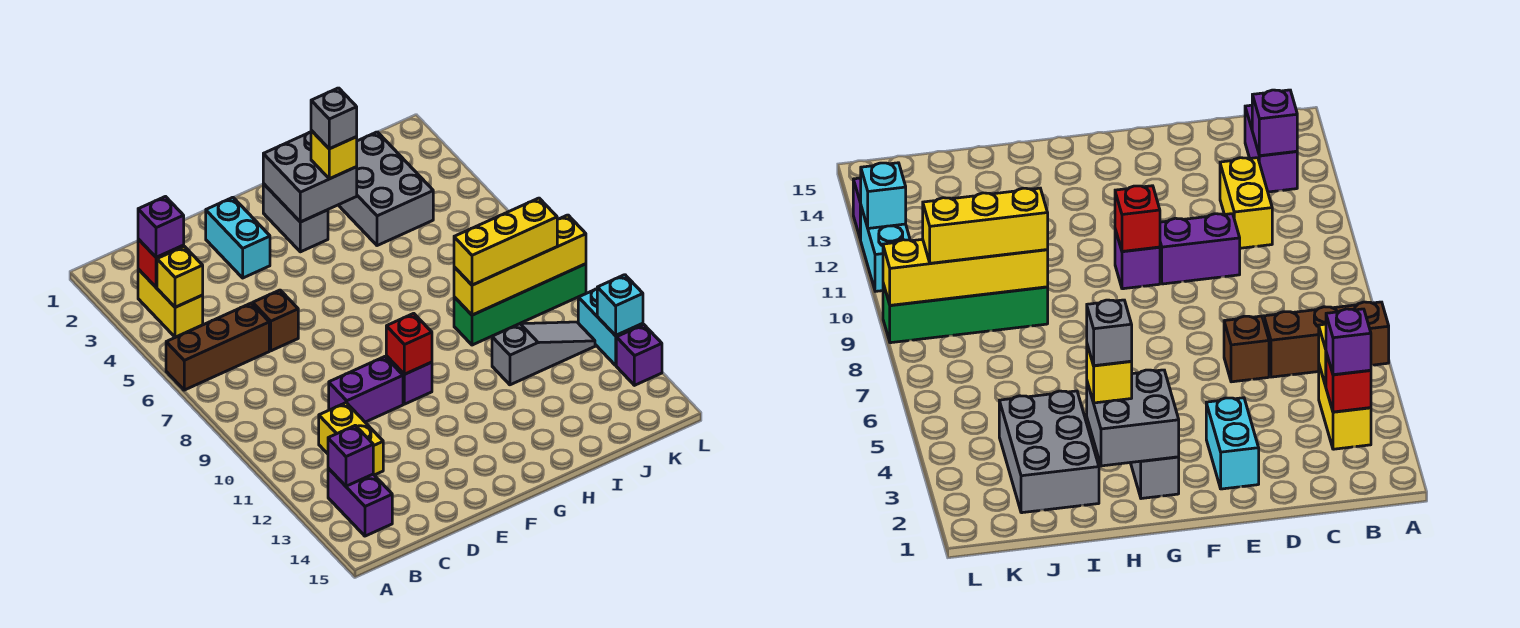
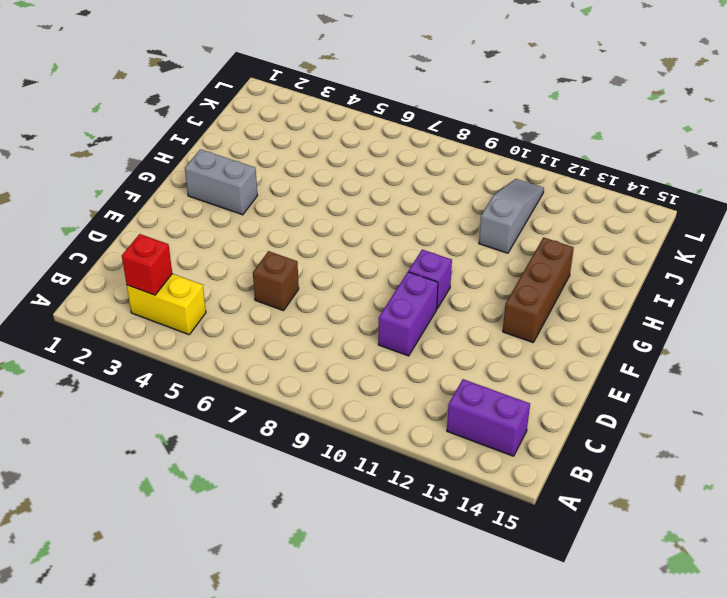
brown 1x3 brick [503,237,574,342] -> brown 1x3 brick moved to [166,303,269,390]
none -> yellow 1x2 brick [319,403,383,475]
none -> cyan 1x2 brick [206,197,270,278]
none -> grey 2x3 brick [339,132,433,246]

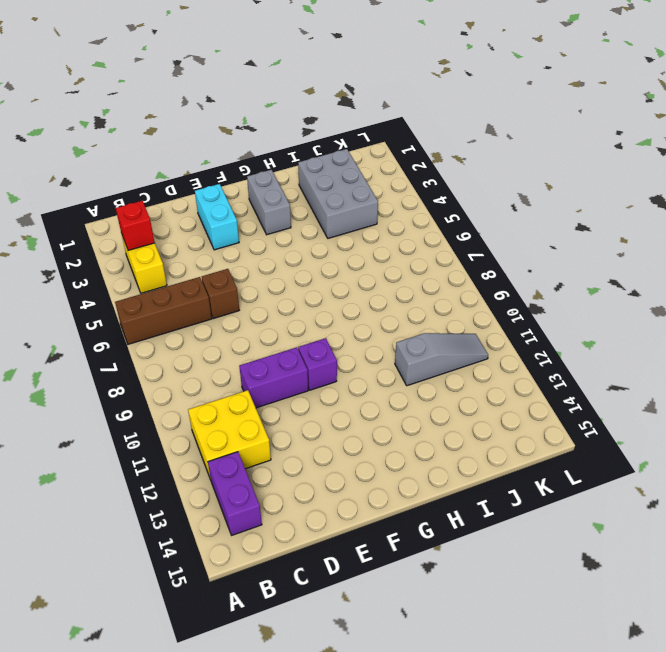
yellow 2x2 brick [188,390,271,479] -> yellow 1x2 brick [319,403,383,475]
none -> green 1x4 brick [454,264,586,345]
none -> cyan 1x2 brick [578,289,643,365]
none -> purple 1x1 brick [616,325,662,385]

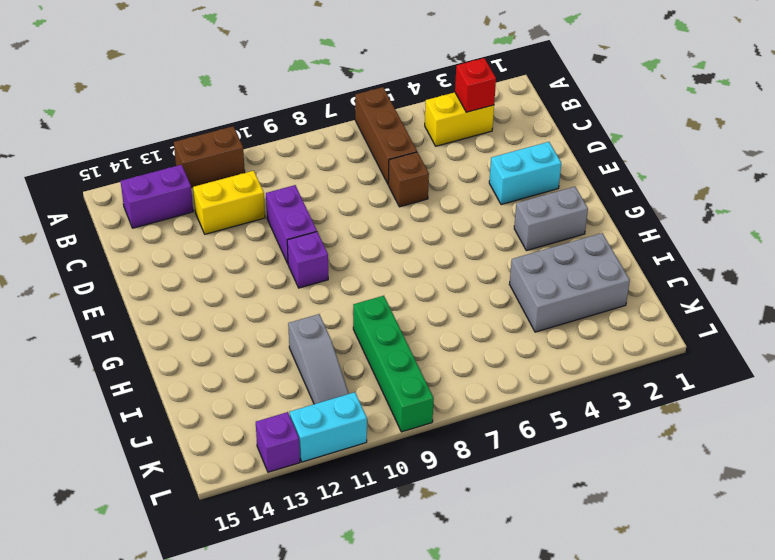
brown 1x2 brick [174,126,245,187] -> none
none -> yellow 1x1 brick [157,246,203,307]
none -> purple 1x1 brick [328,425,373,486]
none -> red 1x1 brick [386,313,432,374]

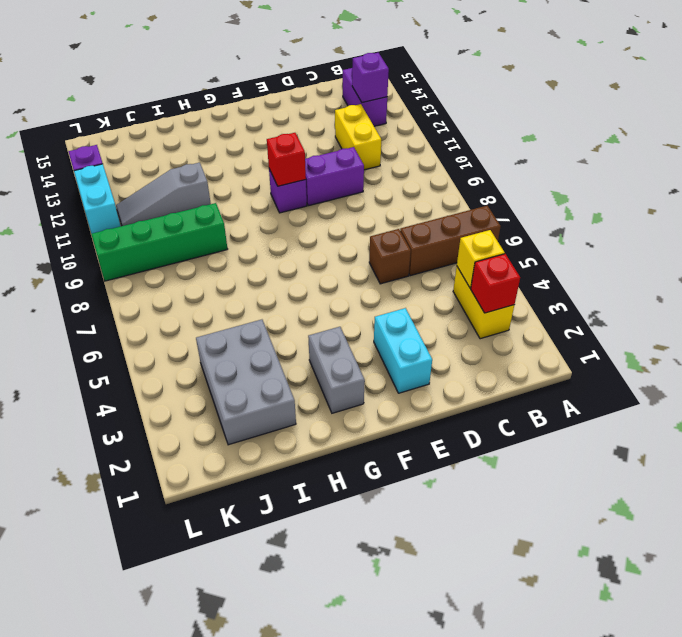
none -> grey 2x2 brick [263,132,357,222]
none -> yellow 1x4 brick [454,215,586,315]
none -> cyan 1x1 brick [597,275,643,336]

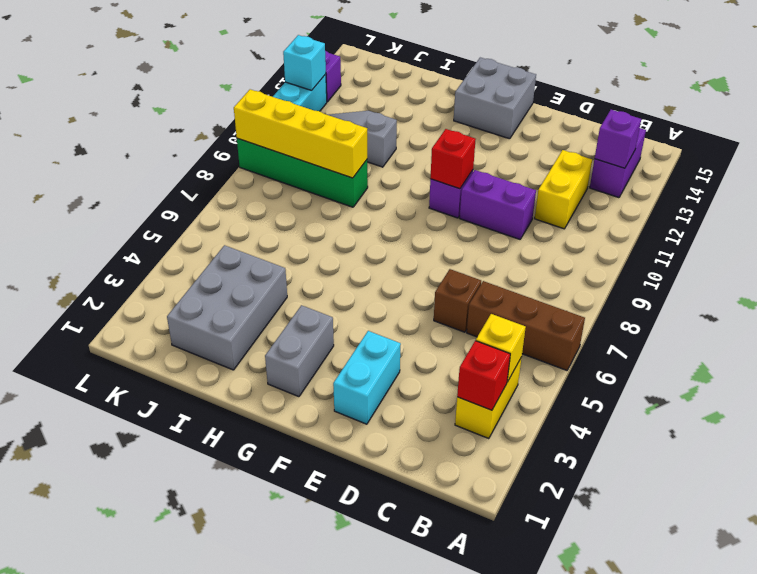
grey 2x2 brick [454,58,536,139] -> grey 2x2 brick moved to [263,132,357,222]
none -> purple 1x1 brick [138,197,184,257]
none -> yellow 1x1 brick [311,131,357,179]
none -> yellow 1x3 brick [454,198,557,285]

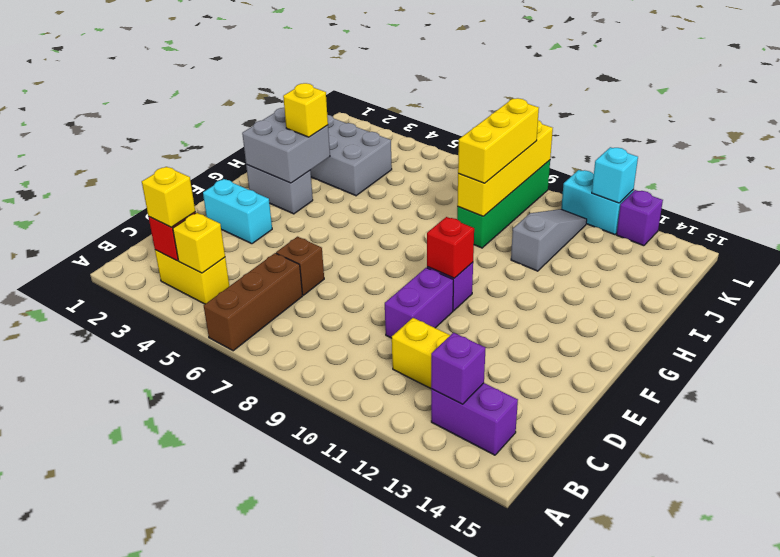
yellow 1x1 brick [142,167,195,227] -> purple 1x1 brick [138,197,184,257]
none -> grey 1x1 brick [311,88,357,149]

